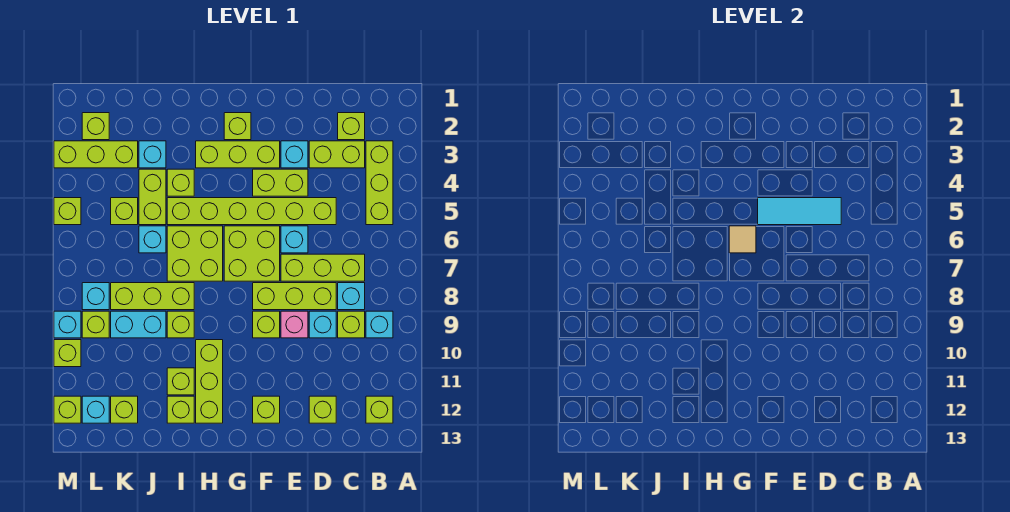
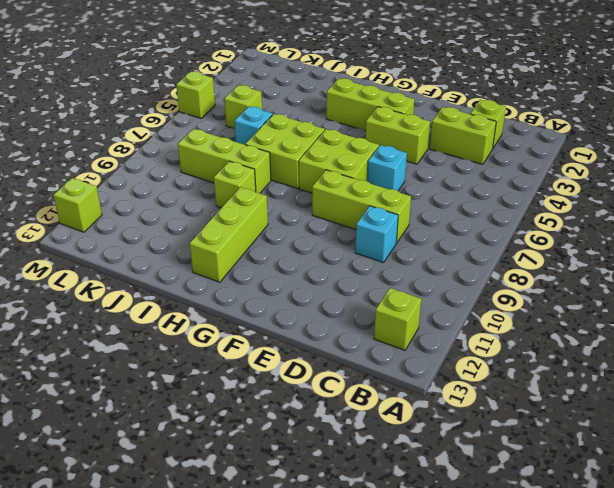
none -> lime 1x3 brick [366,141,393,225]
none -> cyan 1x1 brick [366,311,393,338]
none -> lime 1x3 brick [281,254,365,281]
none -> cyan 1x1 brick [338,283,365,310]

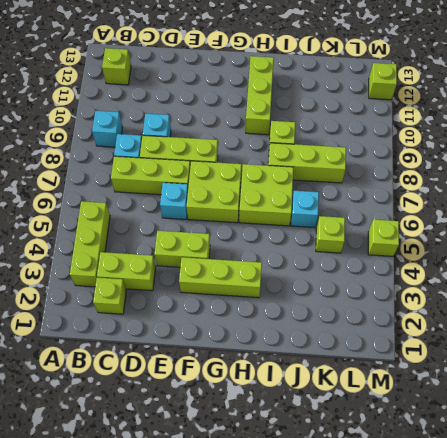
none -> lime 1x1 brick [338,311,365,338]
none -> lime 1x6 brick [167,198,336,225]
none -> lime 1x1 brick [309,396,336,423]
none -> cyan 1x1 brick [281,141,308,168]

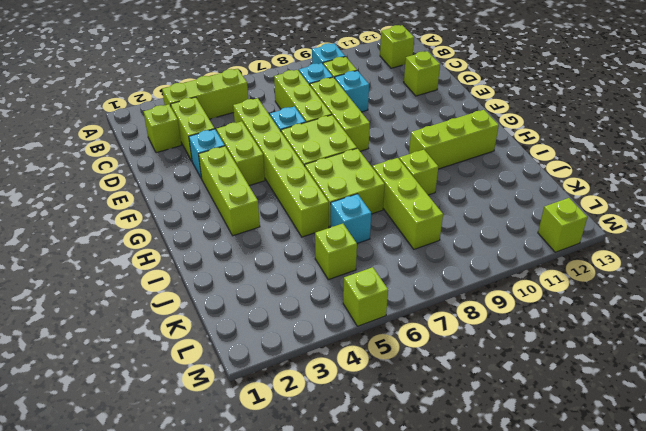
none -> pink 1x1 brick [281,311,308,338]
none -> lime 1x1 brick [253,311,280,338]
none -> lime 1x1 brick [253,396,280,423]
none -> lime 1x1 brick [224,113,251,140]

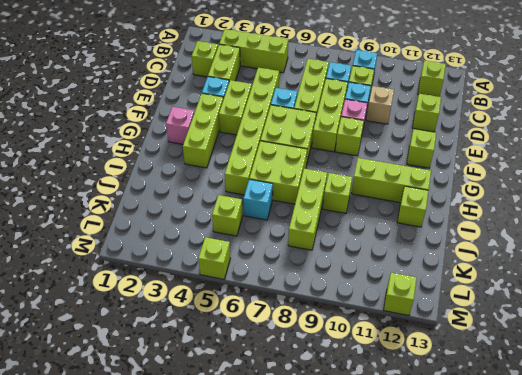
tan 1x1 brick [366,86,394,124] -> none
pink 1x1 brick [166,107,194,144] -> lime 1x1 brick [224,113,251,140]
none -> lime 1x1 brick [167,169,194,196]
none -> lime 1x1 brick [167,368,194,395]
none -> cyan 1x1 brick [139,141,166,168]
none -> lime 1x2 brick [139,169,166,225]

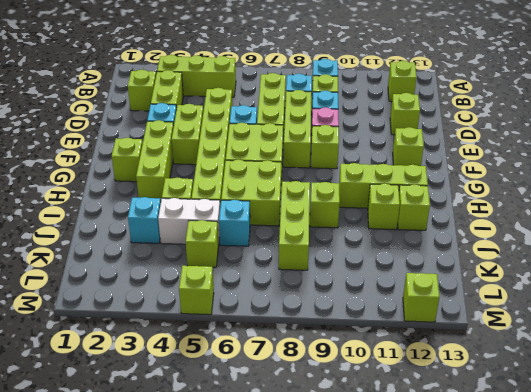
white 1x2 brick [158,198,220,244] -> lime 1x2 brick [139,169,166,225]
none -> cyan 1x2 brick [111,311,166,338]
none -> lime 1x3 brick [54,141,138,168]
none -> lime 1x1 brick [111,396,138,423]
none -> lime 1x1 brick [82,113,109,140]

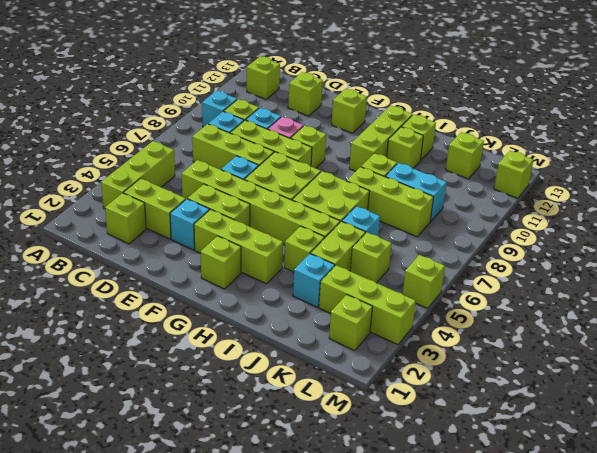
none -> cyan 1x1 brick [82,283,109,310]
none -> lime 1x1 brick [82,311,109,338]
none -> cyan 1x1 brick [82,396,109,423]
none -> cyan 1x1 brick [54,311,81,338]

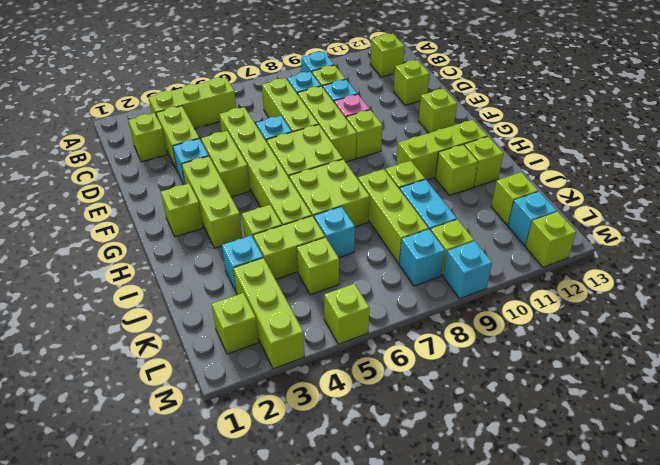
none -> lime 1x1 brick [54,340,81,367]
none -> cyan 1x3 tile [758,198,841,225]
none -> tan 1x1 tile [729,226,756,253]

